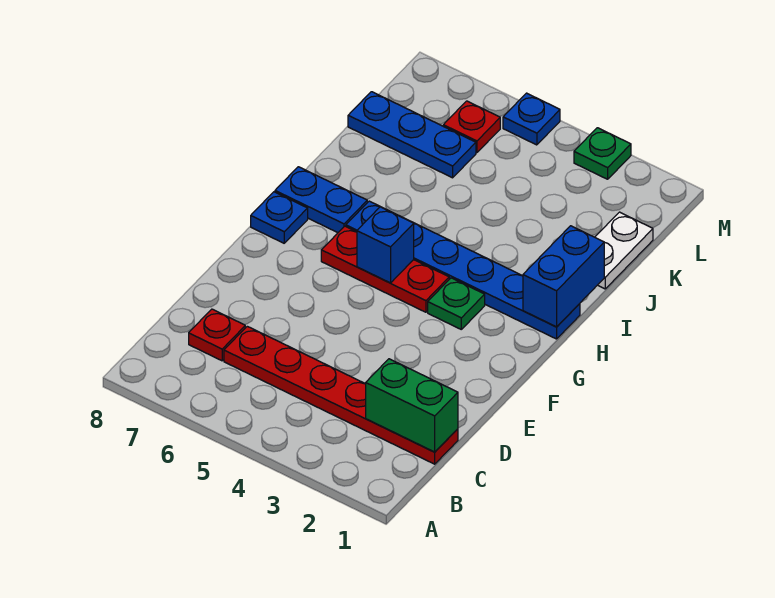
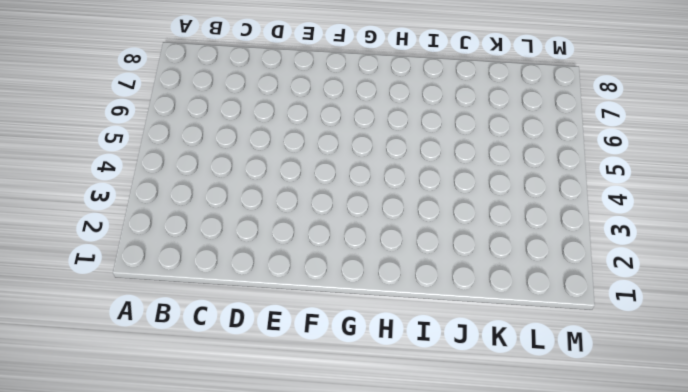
none -> red 1x6 plate [224,326,458,464]
none -> red 1x1 plate [189,309,245,361]
none -> green 1x1 plate [428,278,485,329]

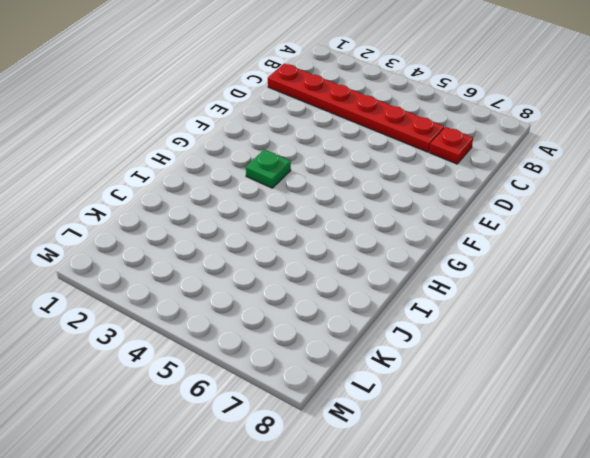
none -> red 1x3 plate [321,226,449,312]
none -> blue 1x1 plate [251,192,308,243]
none -> blue 1x6 plate [346,201,580,339]

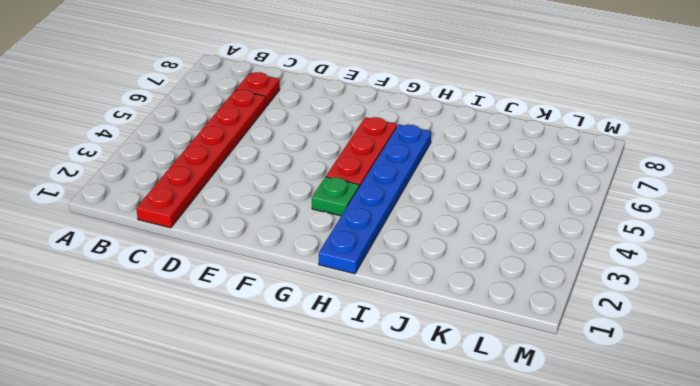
none -> blue 1x1 plate [251,192,308,243]
none -> blue 1x2 plate [275,167,367,233]
none -> white 1x2 plate [595,212,653,289]

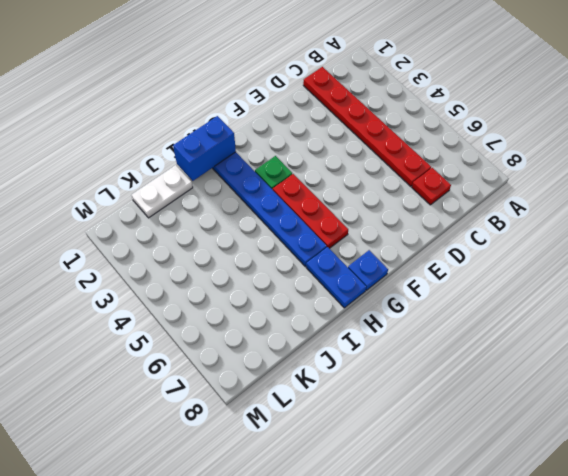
none -> blue 1x3 plate [348,92,476,178]
none -> red 1x1 plate [443,101,500,153]
none -> green 1x1 plate [574,128,631,179]

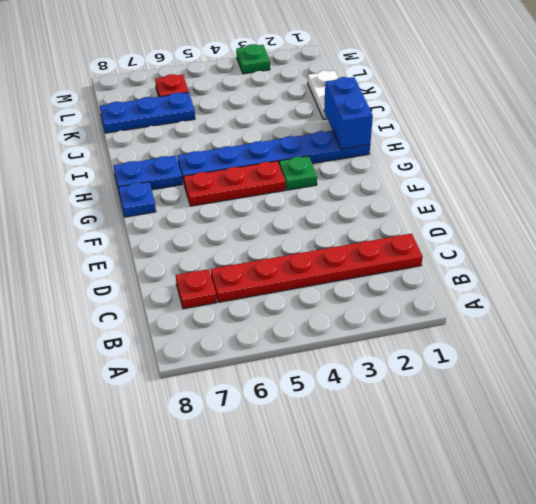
none -> blue 1x1 plate [503,93,560,145]
none -> green 1x2 brick [366,359,458,452]
none -> blue 1x1 brick [357,207,414,283]

